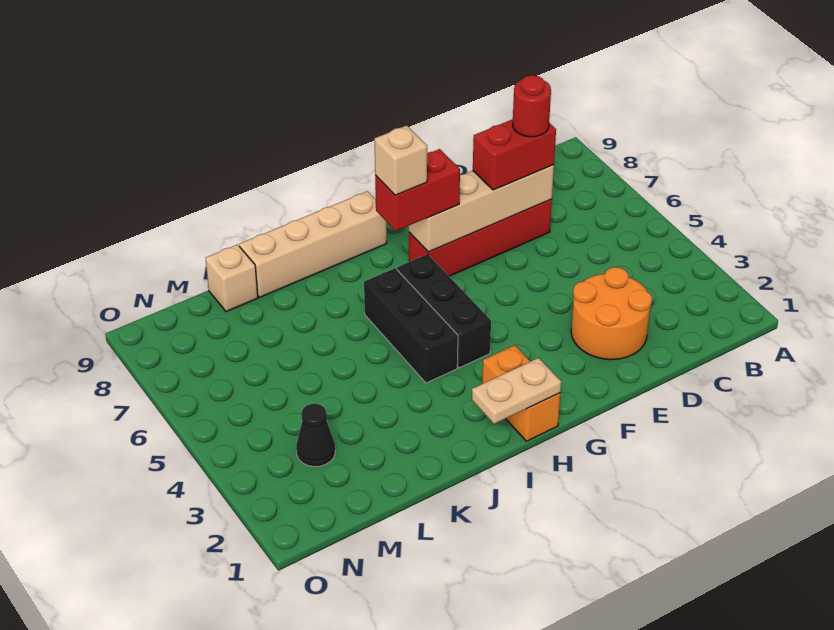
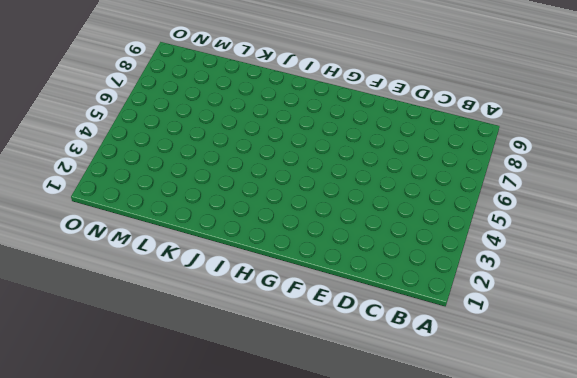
none -> orange 2x2 round brick [571,267,652,360]
none -> red 1x4 brick [409,199,552,276]
none -> orange 1x2 brick [482,345,560,441]

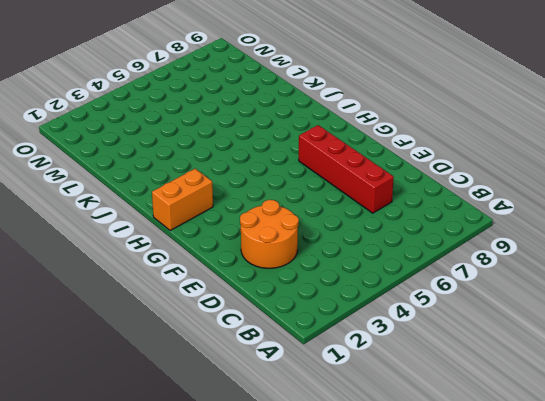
none -> black 1x3 brick [397,254,491,368]
none -> tan 1x4 brick [239,191,387,298]
none -> black 1x3 brick [364,268,458,383]

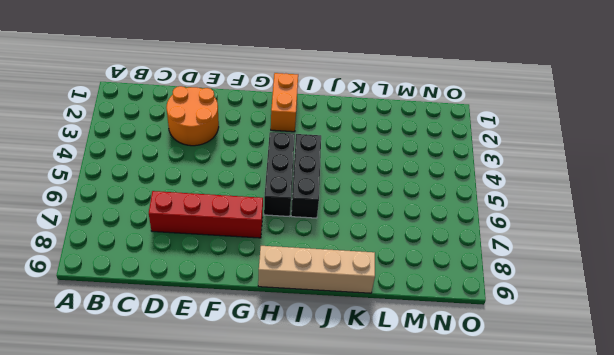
none -> tan 1x1 brick [206,245,258,312]
none -> black 1x1 cone [296,404,335,467]
none -> tan 1x4 brick [409,165,554,252]

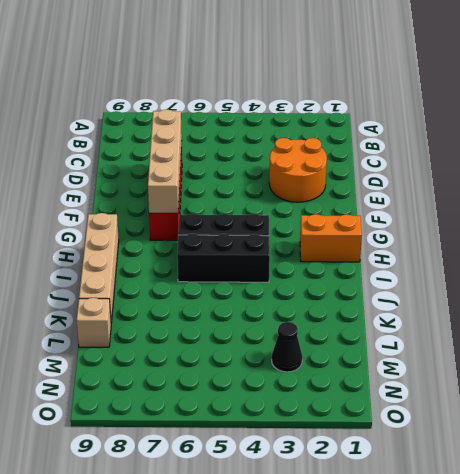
none -> tan 1x2 plate [472,358,561,424]
none -> red 1x2 brick [473,119,556,190]
none -> red 1x2 brick [375,149,460,231]

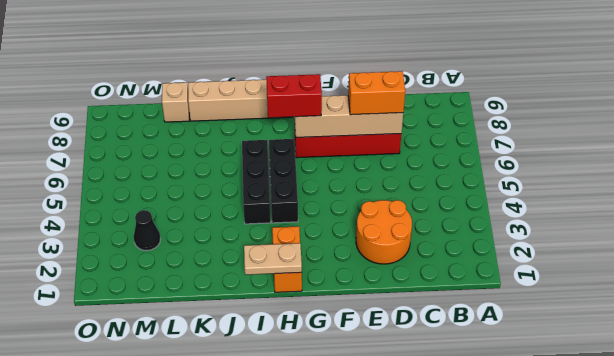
orange 1x2 brick [348,71,405,115] -> red 1x2 brick [473,119,556,190]
none -> red 1x1 round brick [513,75,551,137]
none -> tan 1x1 brick [375,125,427,195]

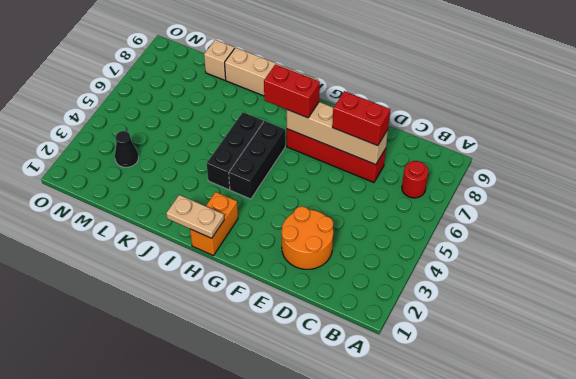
red 1x1 round brick [402,161,428,198] -> red 1x1 round brick moved to [513,75,551,137]
none -> tan 1x1 brick [375,125,427,195]

